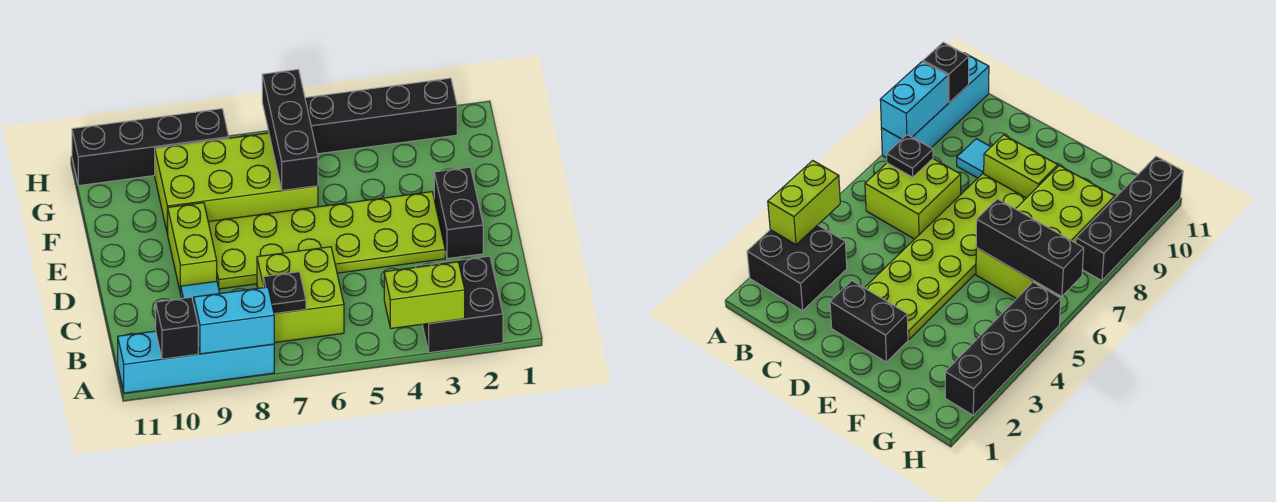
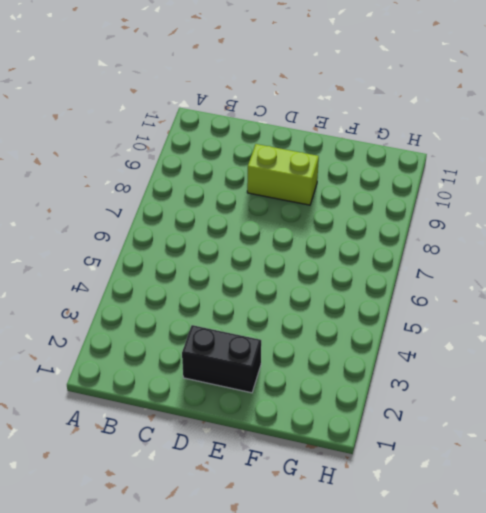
none -> black 2x2 brick [416,256,503,353]
none -> cyan 1x4 brick [118,331,274,393]
none -> lime 2x2 brick [257,247,344,343]

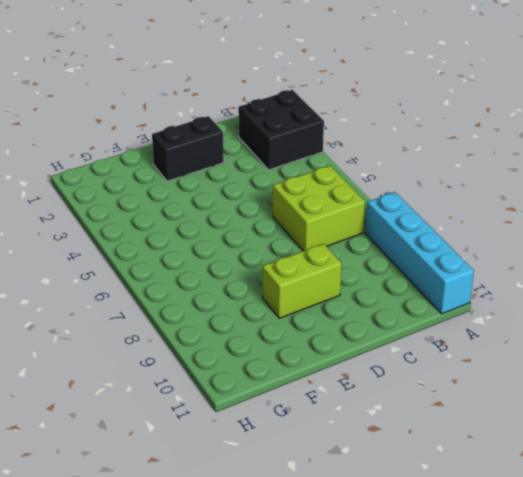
none -> cyan 1x1 tile [181,281,220,304]
none -> lime 2x6 plate [208,192,445,289]
none -> lime 2x4 brick [155,133,318,234]

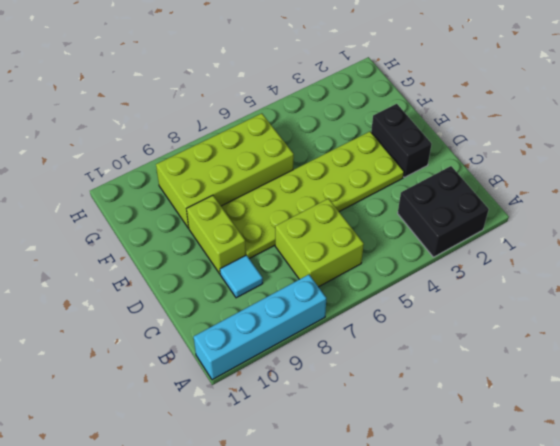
none -> black 1x4 brick [305,78,457,154]
none -> black 1x4 brick [72,109,229,186]
none -> lime 1x2 brick [384,262,465,328]

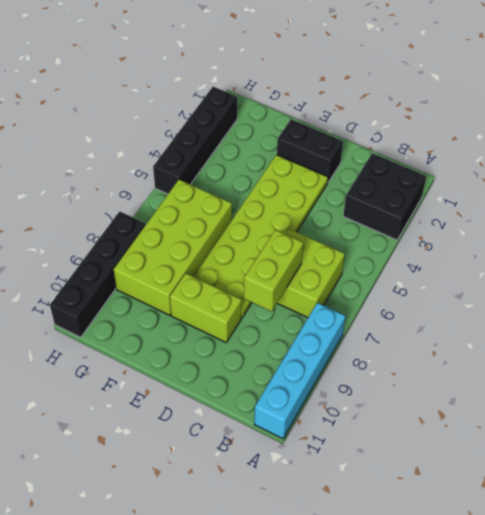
lime 1x2 brick [244,230,303,311] -> lime 1x2 brick moved to [384,262,465,328]
none -> cyan 1x1 tile [181,281,220,304]
none -> cyan 1x2 brick [194,287,274,354]
none -> black 1x1 brick [156,297,198,359]

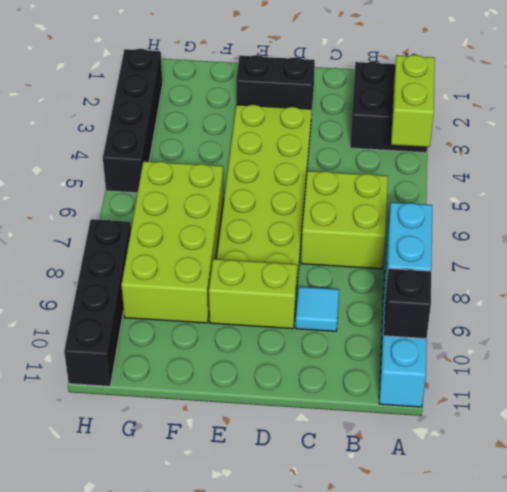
none -> black 1x1 plate [263,272,306,314]
none -> black 1x3 brick [262,69,318,190]

